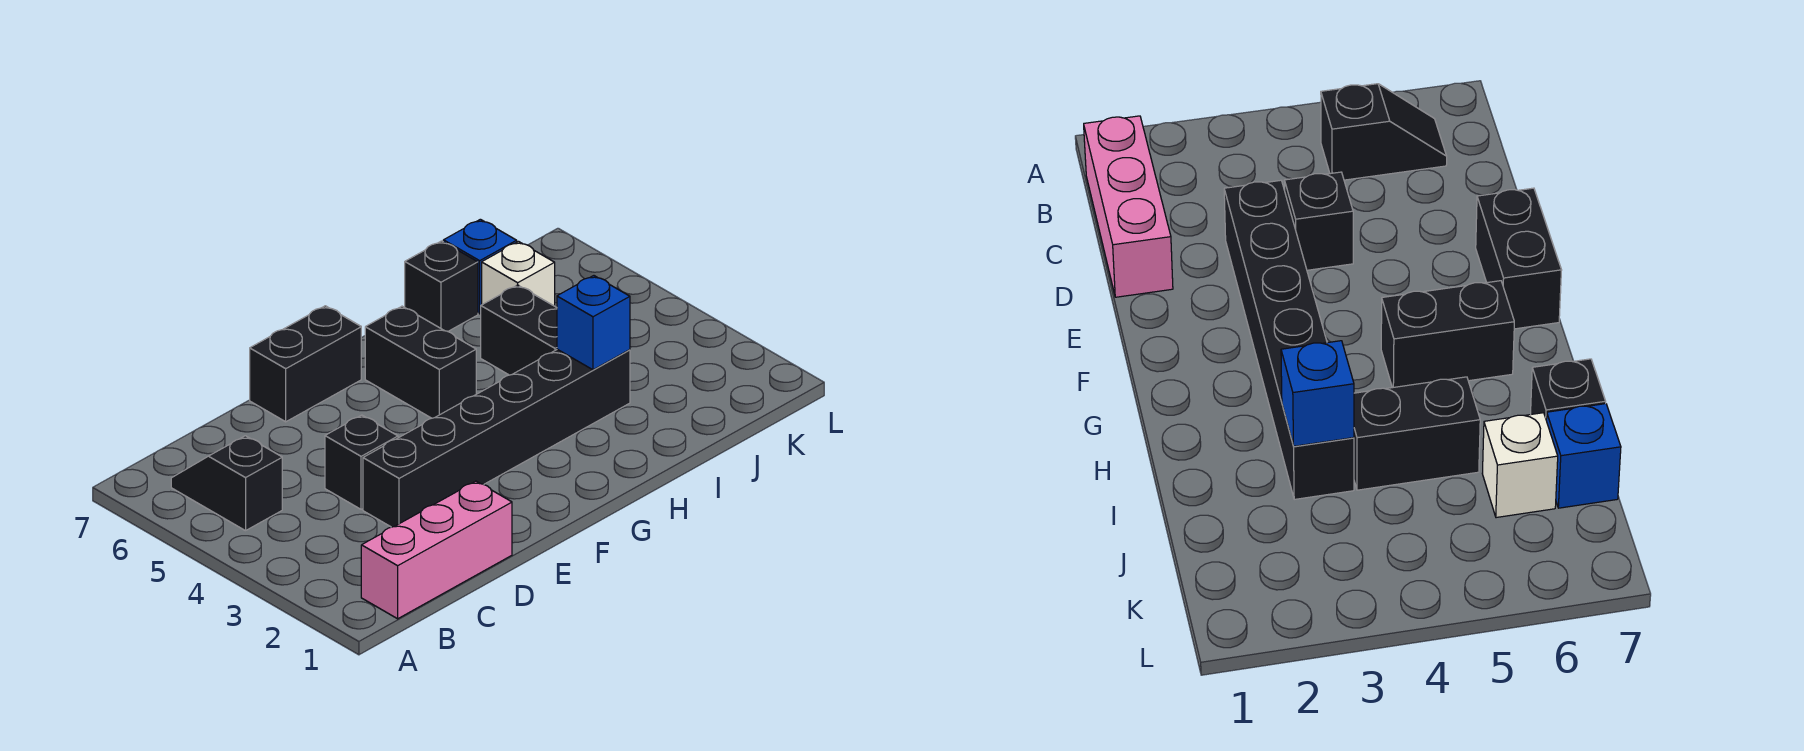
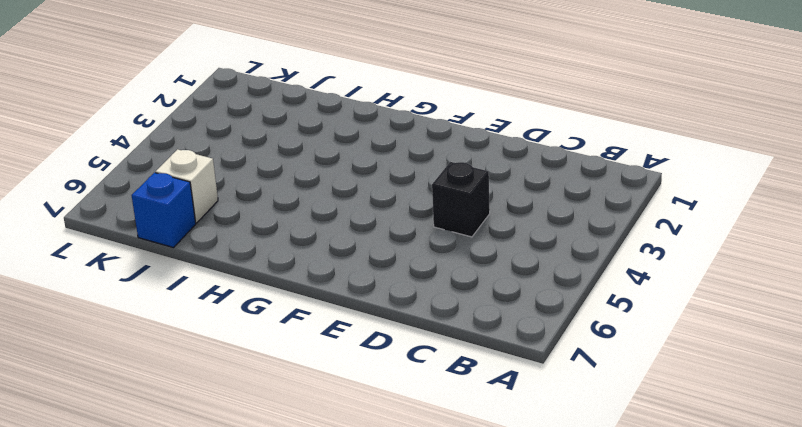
none -> pink 1x3 brick [361,481,512,619]
none -> black 1x2 slope [171,436,282,531]

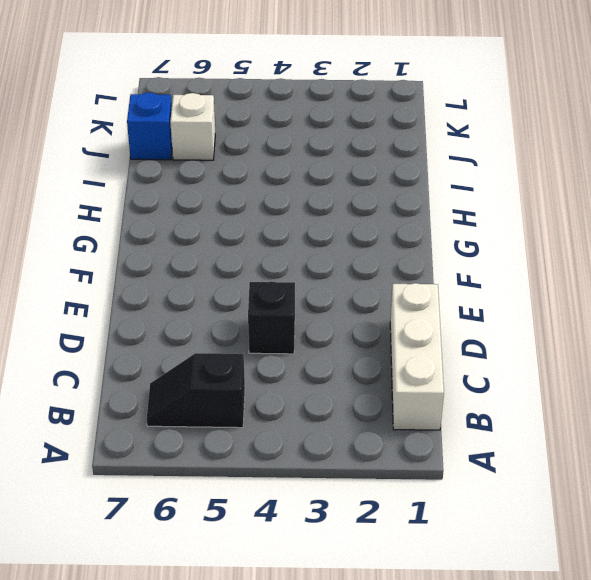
white 1x3 brick [390,283,444,430] -> pink 1x3 brick [361,481,512,619]
none -> black 1x6 brick [363,349,630,527]
none -> black 1x2 brick [250,306,361,422]

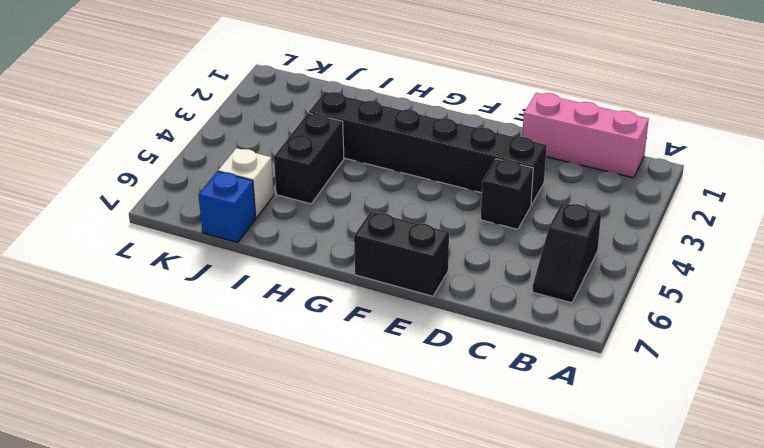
none -> black 1x2 brick [365,306,476,418]
none -> black 1x1 brick [405,241,478,331]

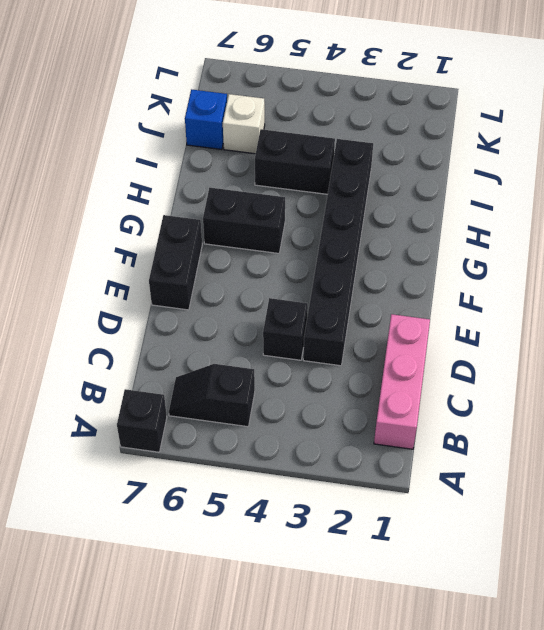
black 1x1 brick [117,389,167,452] -> black 1x1 brick moved to [405,241,478,331]
none -> blue 1x1 brick [557,276,630,370]

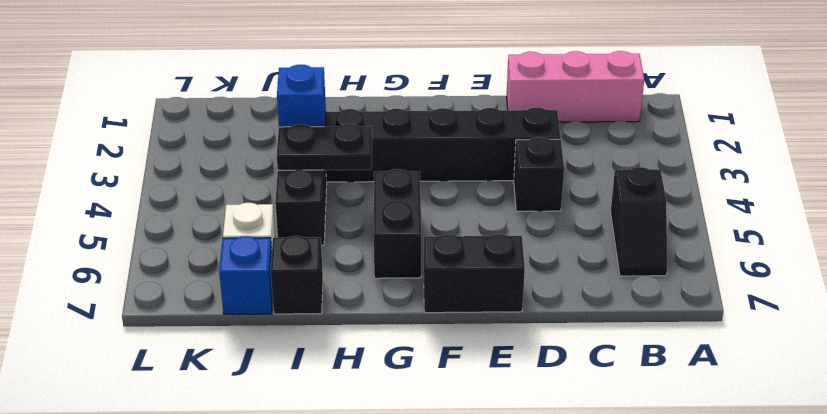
black 1x2 plate [277,124,372,170] -> none

